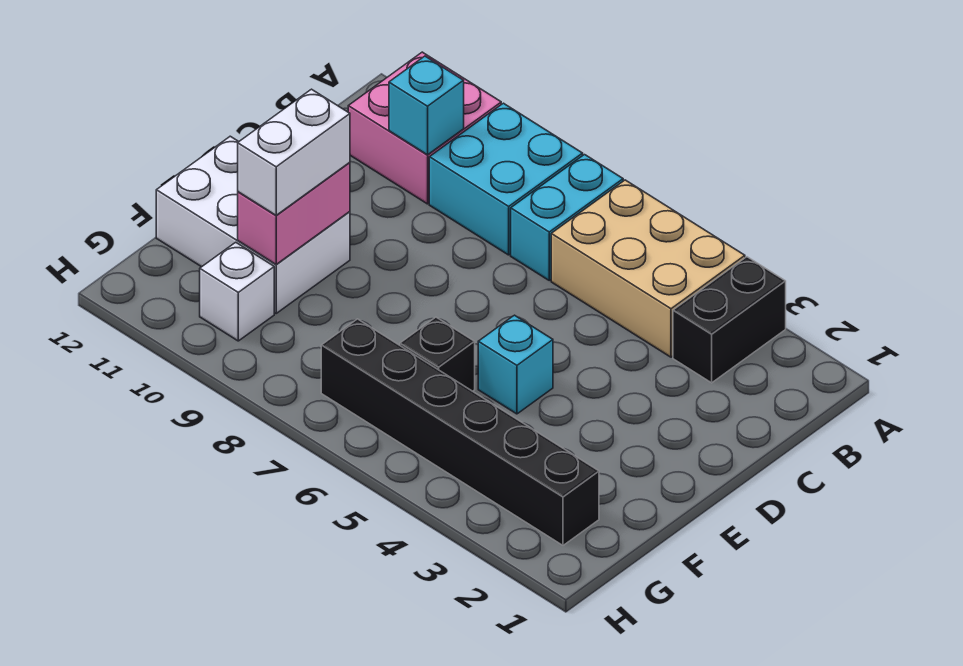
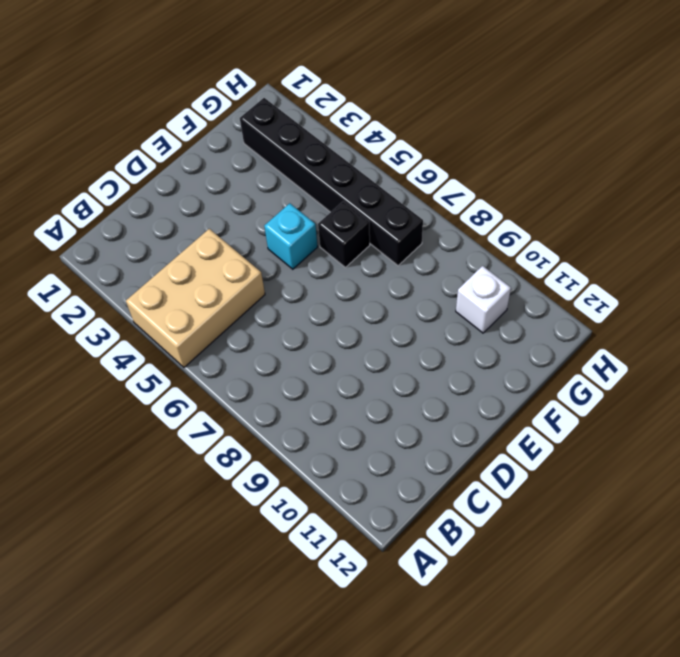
tan 2x3 brick [126,229,265,367] -> tan 2x3 brick turned to [551,180,745,357]
none -> black 1x2 brick [673,257,786,383]
none -> cyan 1x2 brick [511,155,623,280]
none -> cyan 2x2 brick [429,103,583,255]

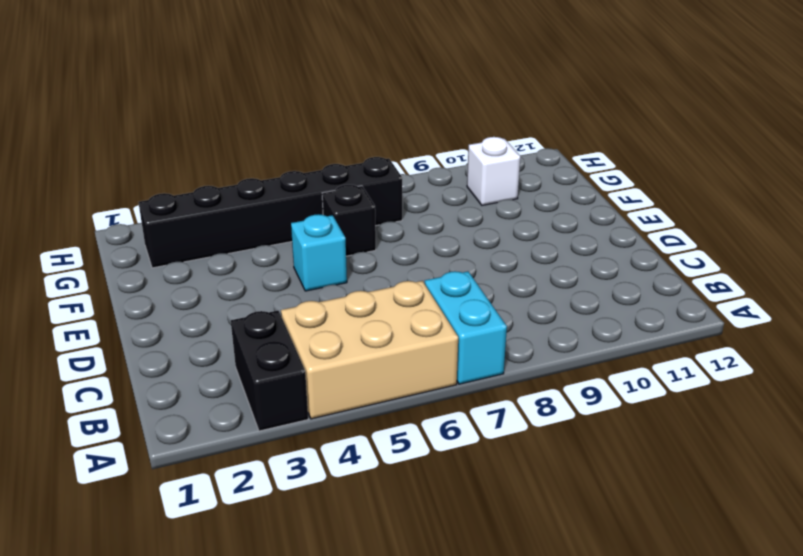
none -> cyan 2x2 brick [429,103,583,255]
none -> pink 2x2 brick [348,52,501,204]
none -> white 2x3 brick [156,136,350,313]

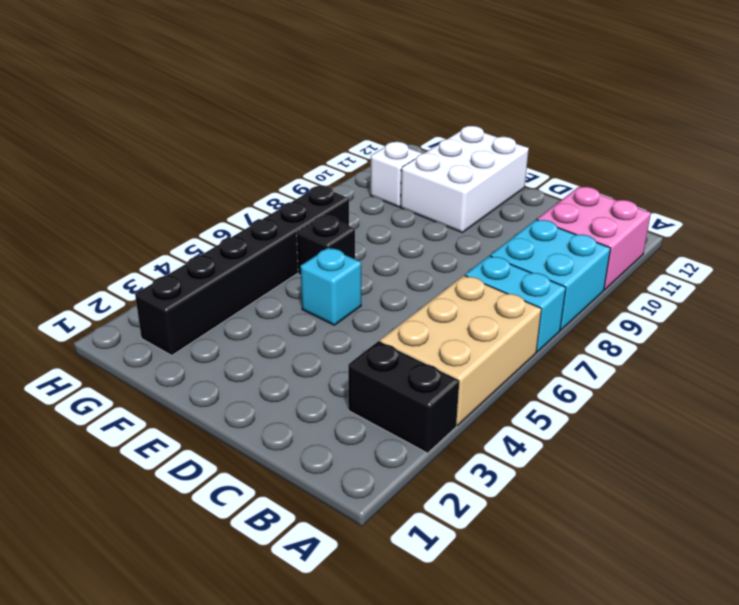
none -> cyan 1x1 brick [389,56,464,155]
none -> pink 1x2 brick [238,162,350,264]
none -> white 1x2 brick [238,89,350,215]

